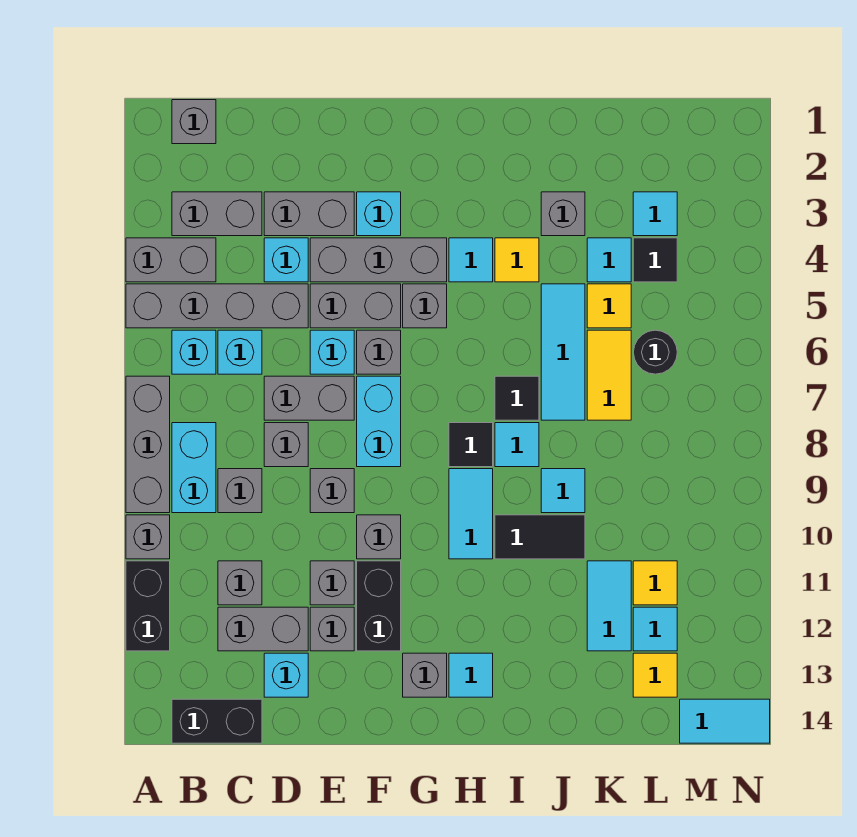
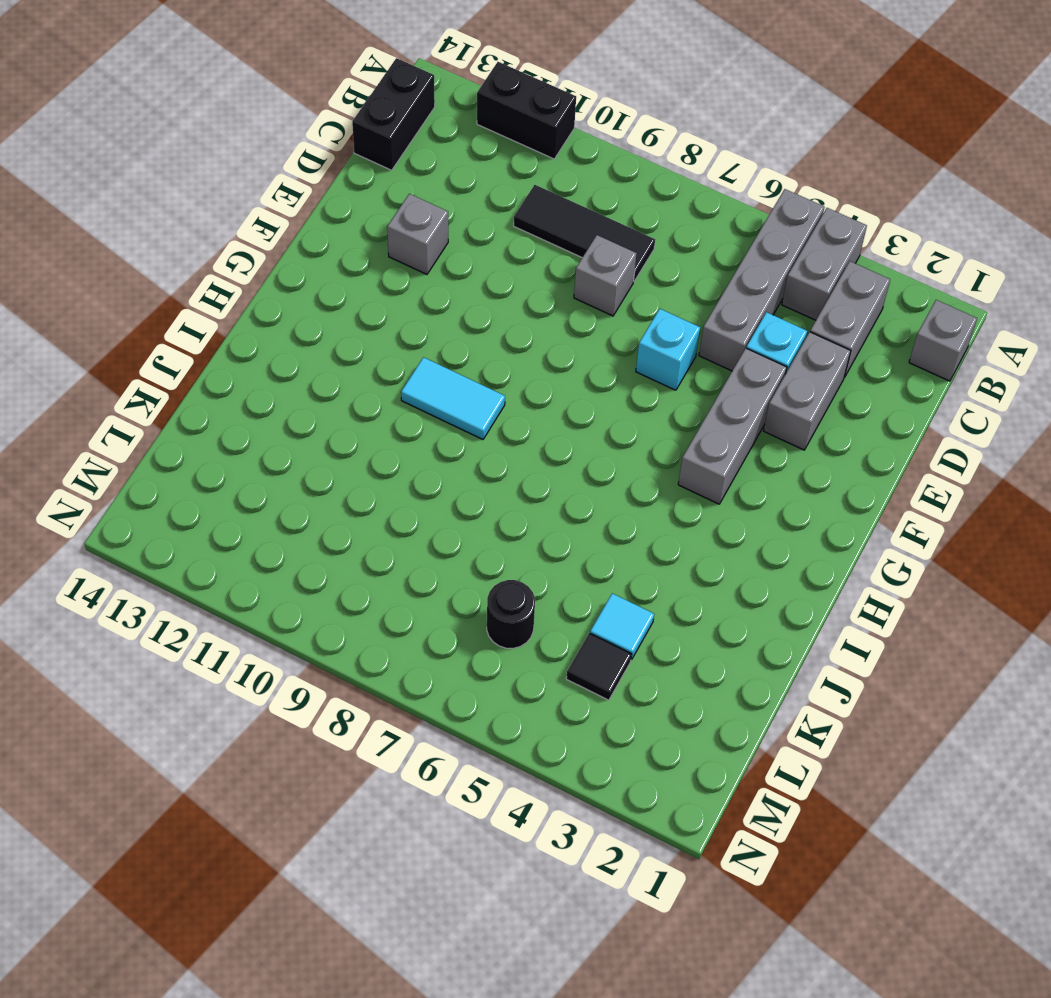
black 1x3 tile [514,185,655,281] -> grey 1x1 brick [218,469,262,513]
none -> grey 1x3 brick [126,376,170,513]
none -> grey 1x1 brick [126,515,170,559]
none -> cyan 1x1 brick [172,330,216,374]
none -> cyan 1x2 brick [172,423,216,513]

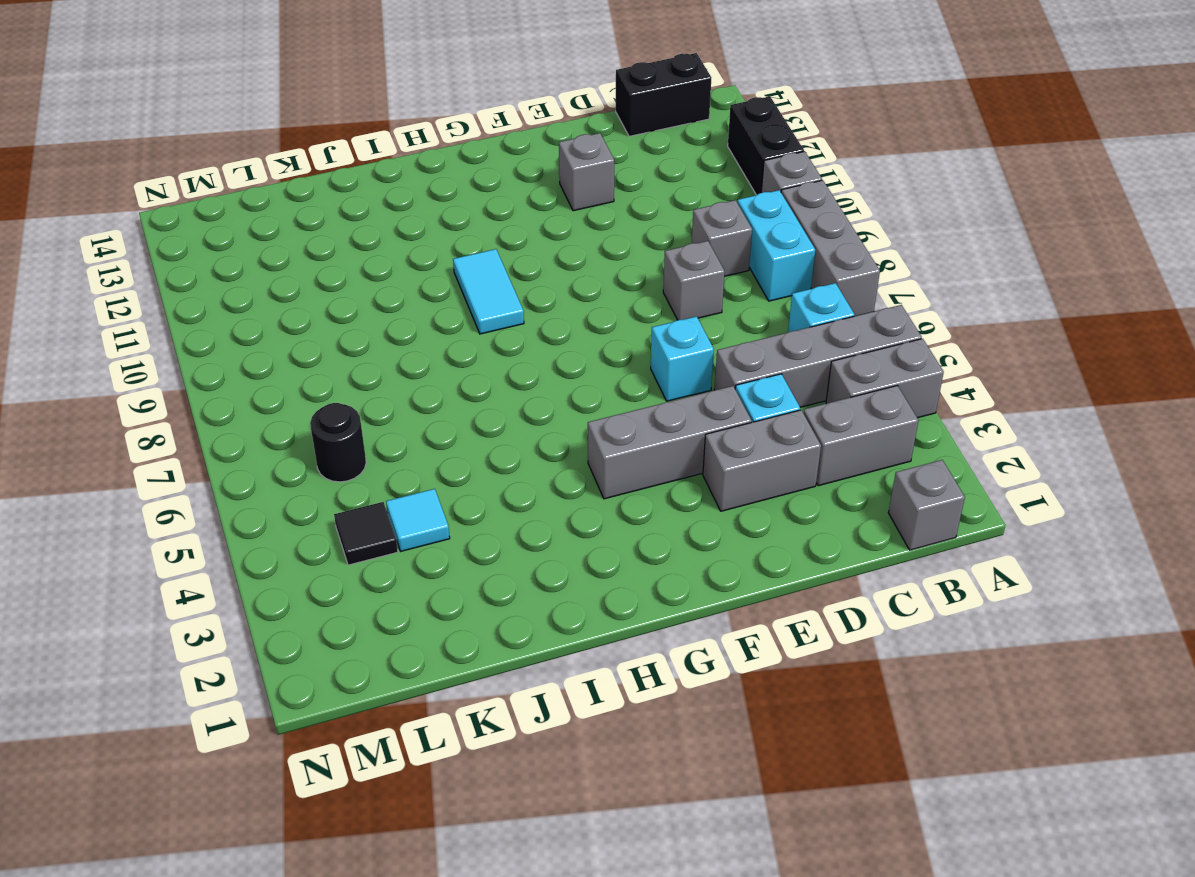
none -> cyan 1x1 brick [218,330,262,374]
none -> grey 1x1 brick [218,561,262,605]
none -> grey 1x2 brick [218,607,308,651]
none -> grey 1x2 brick [264,376,354,420]

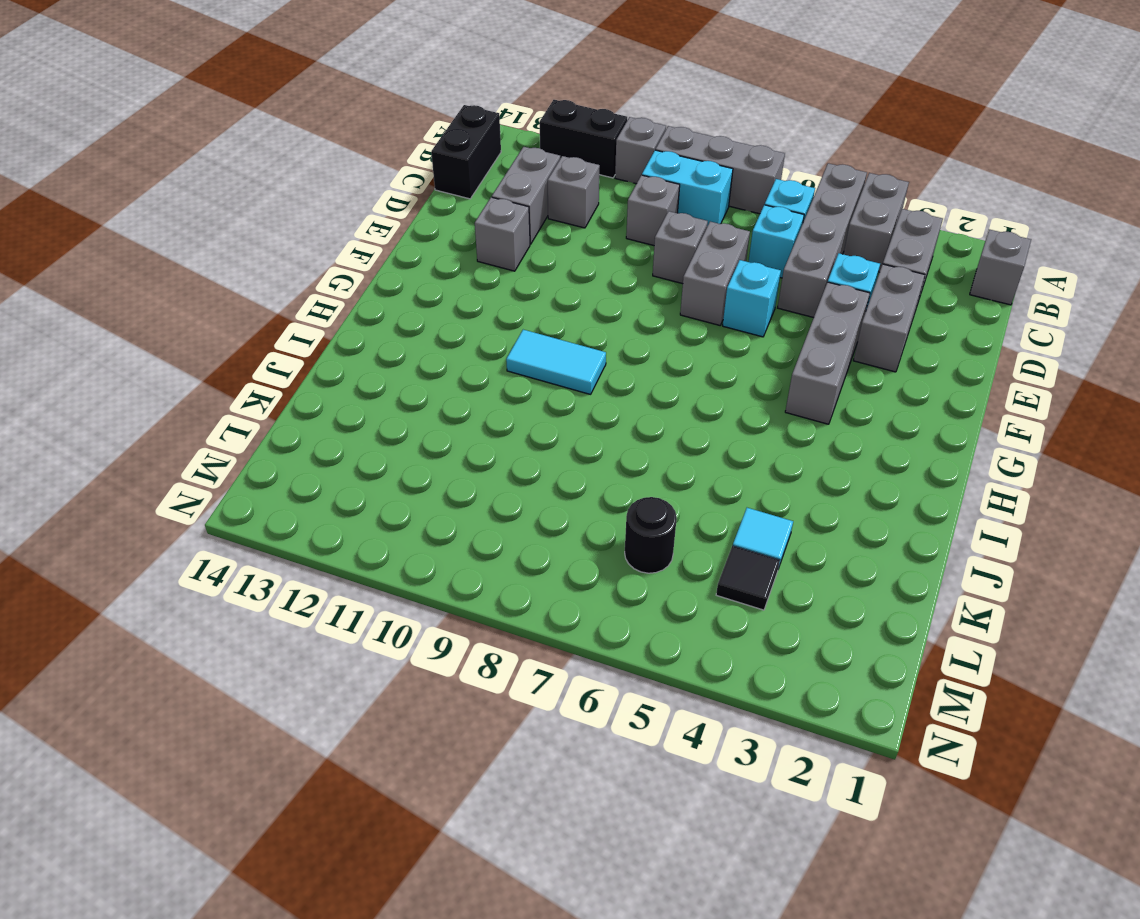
none -> cyan 1x1 brick [264,653,308,697]
none -> grey 1x2 brick [310,284,401,328]
none -> grey 1x1 brick [310,469,354,513]
none -> grey 1x1 brick [310,561,354,605]

